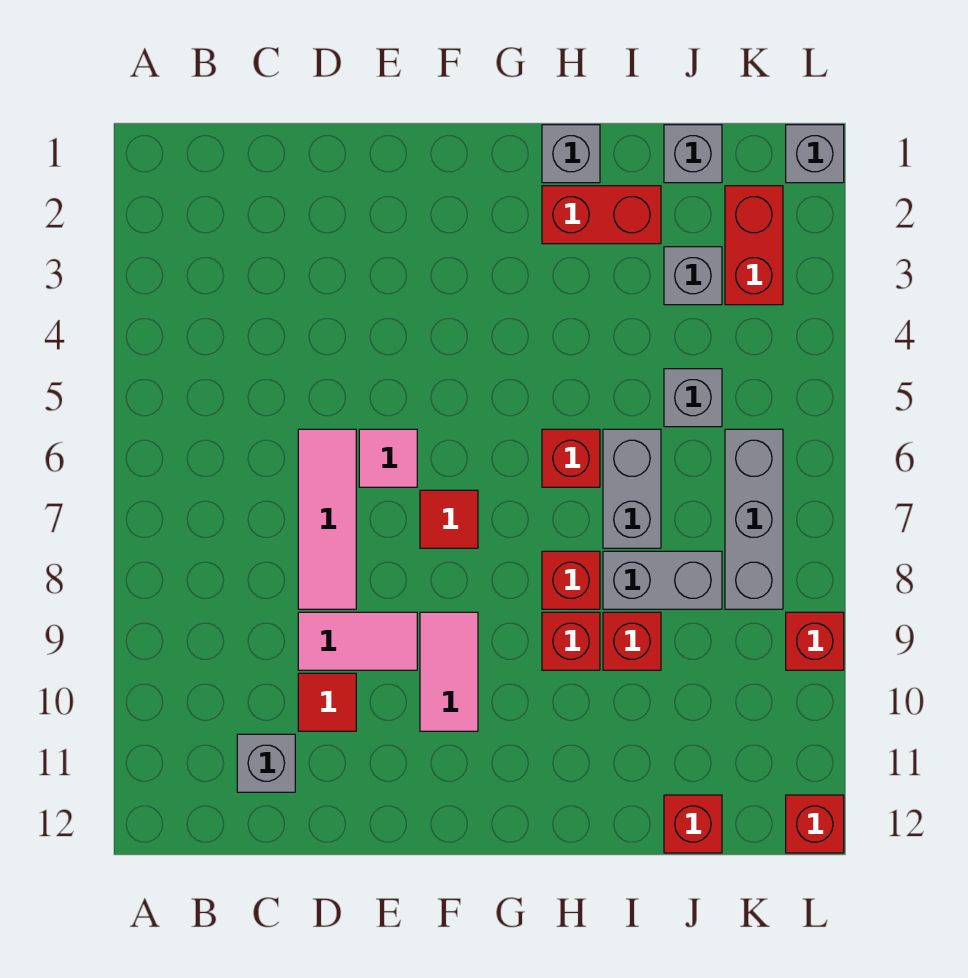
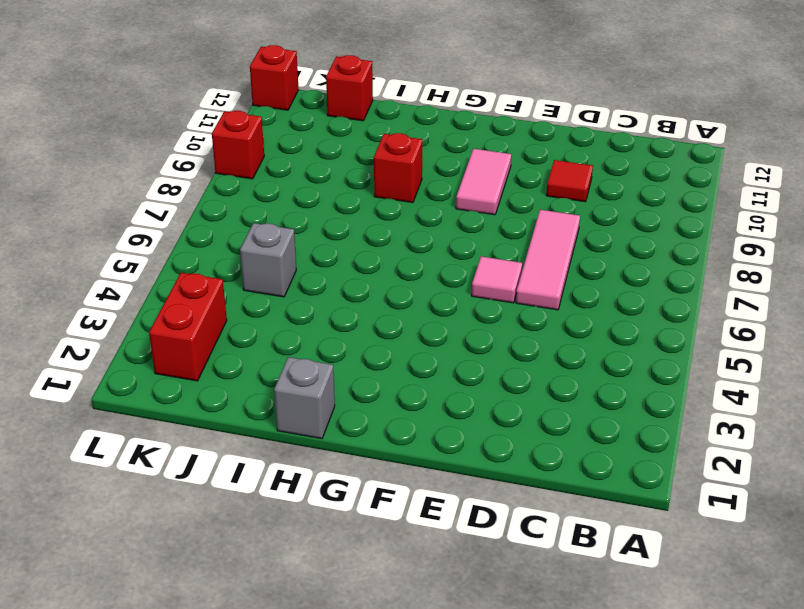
none -> grey 1x1 brick [237,734,295,792]
none -> pink 1x2 tile [298,612,417,670]
none -> red 1x1 tile [420,490,478,548]

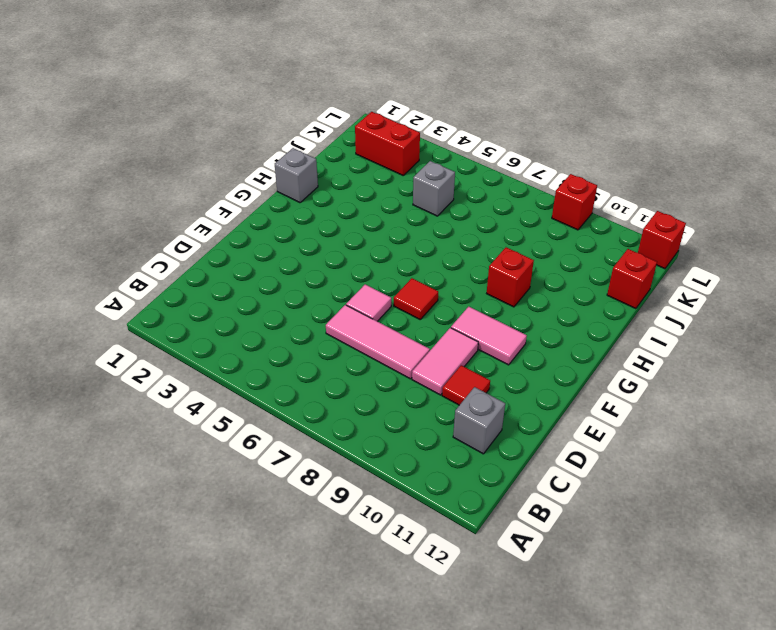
none -> red 1x2 brick [542,186,661,244]
none -> red 1x1 brick [542,429,600,487]
none -> red 1x1 brick [542,551,600,609]

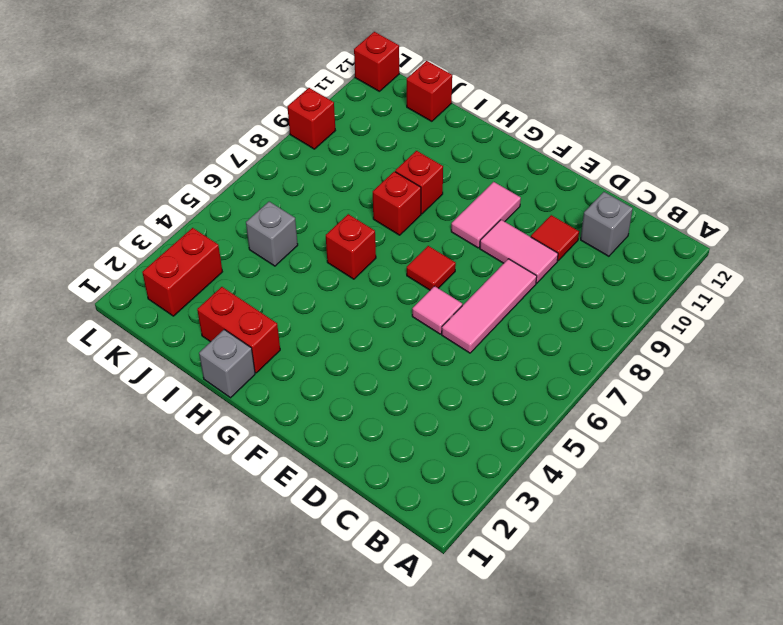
none -> grey 1x2 brick [603,429,661,548]
none -> grey 1x2 brick [603,551,722,609]
none -> red 1x1 brick [603,612,661,670]

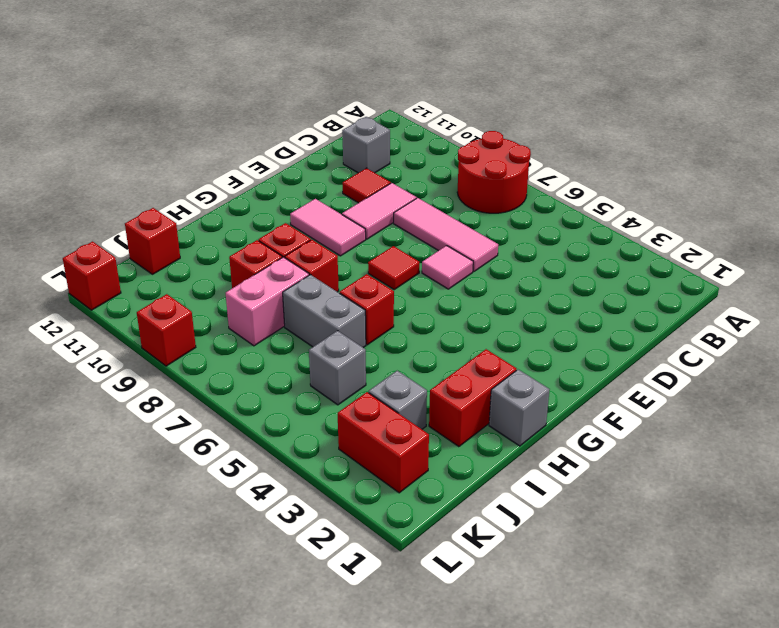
red 2x2 round brick [457,131,531,213] -> none
pink 1x2 brick [226,257,309,346] -> grey 1x2 brick [603,551,722,609]
none -> grey 1x1 brick [664,125,722,183]
none -> grey 1x3 brick [725,429,783,609]
none -> grey 1x1 brick [786,125,844,183]

